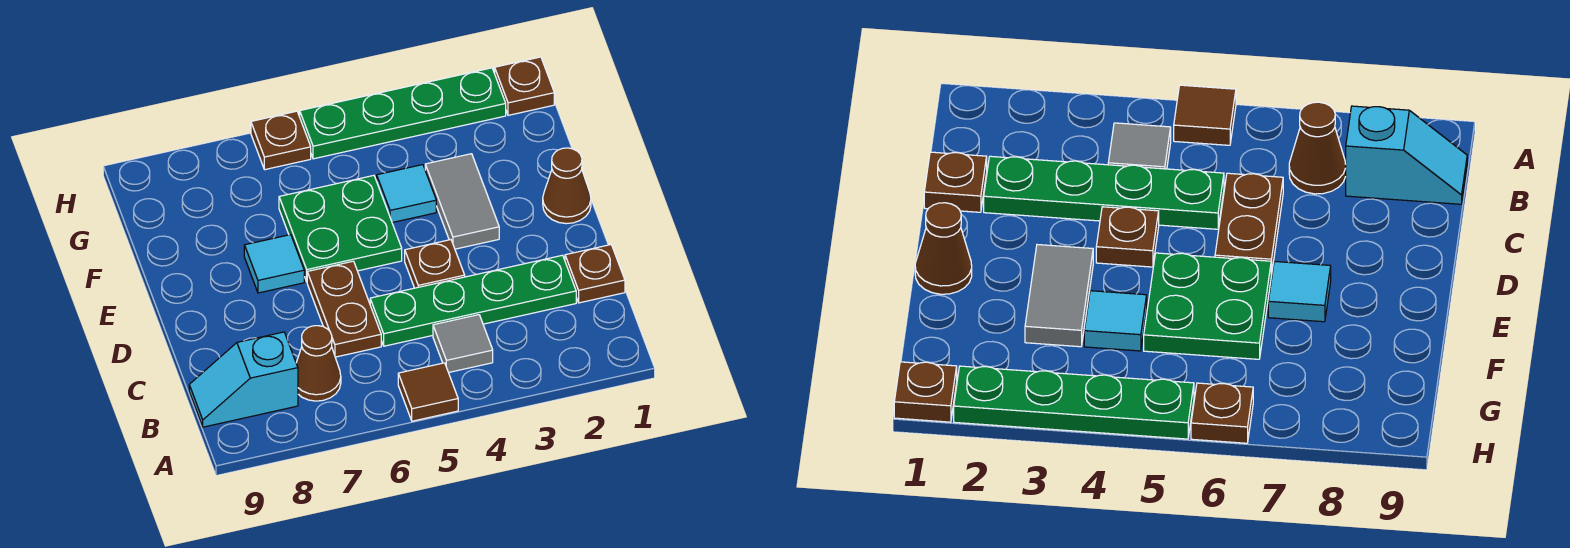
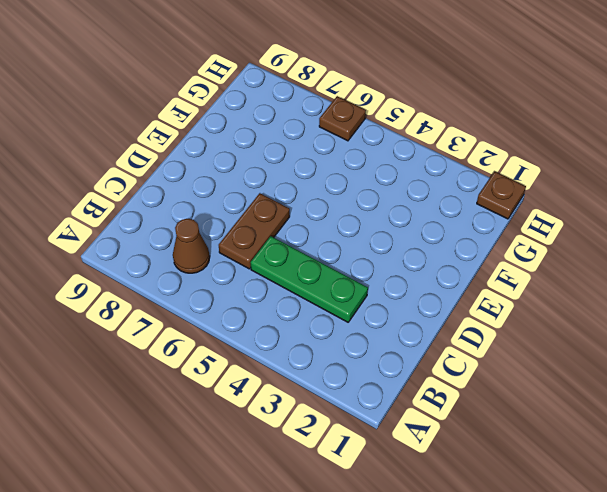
green 1x3 plate [251,236,368,322] -> green 1x4 plate [370,255,576,346]
none -> brown 1x1 tile [398,363,458,421]
none -> grey 1x1 tile [433,315,493,373]
none -> cyan 1x2 slope [189,332,298,427]

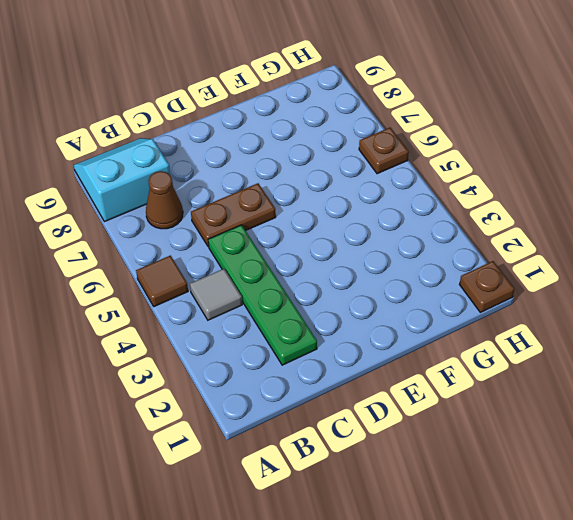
cyan 2x2 slope [74,138,170,222] -> cyan 1x2 slope [189,332,298,427]
none -> brown 1x1 plate [565,245,625,303]
none -> brown 1x1 plate [405,240,465,288]
none -> brown 1x1 cone [543,148,591,224]

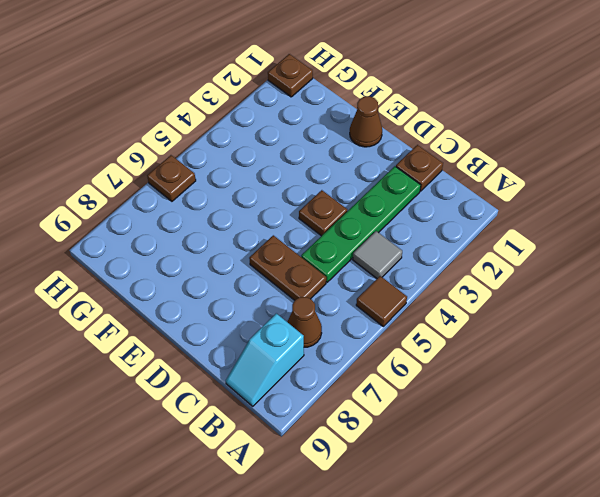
none -> grey 1x2 tile [425,154,499,249]
none -> green 2x2 plate [279,175,402,281]
none -> cyan 1x1 tile [244,235,304,293]

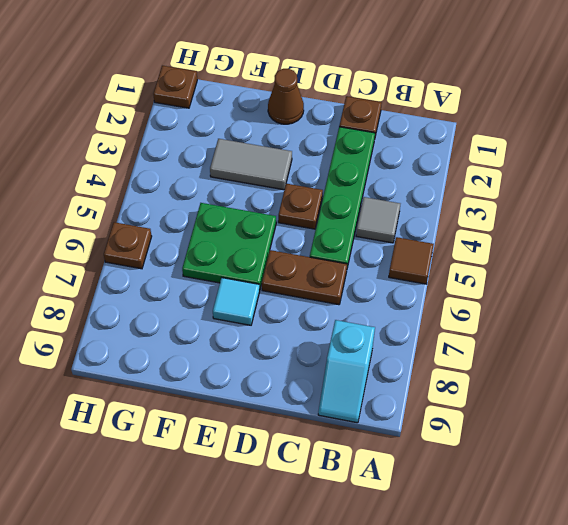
none -> brown 1x1 cone [296,326,341,401]
none -> cyan 1x1 tile [377,165,436,223]
none -> green 1x4 plate [300,68,506,159]

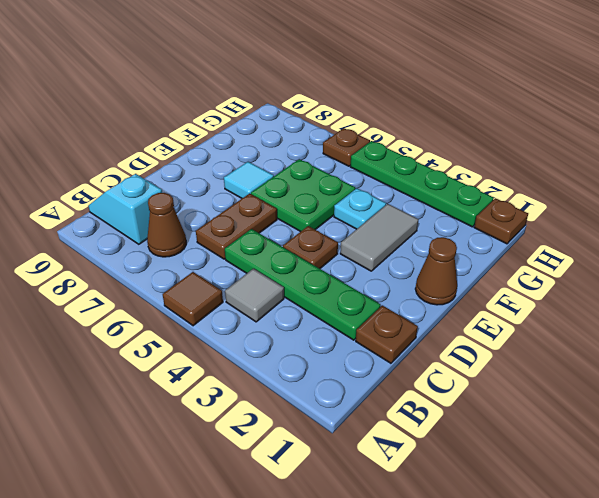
cyan 1x1 plate [334,188,386,229] -> cyan 1x1 tile [377,165,436,223]

